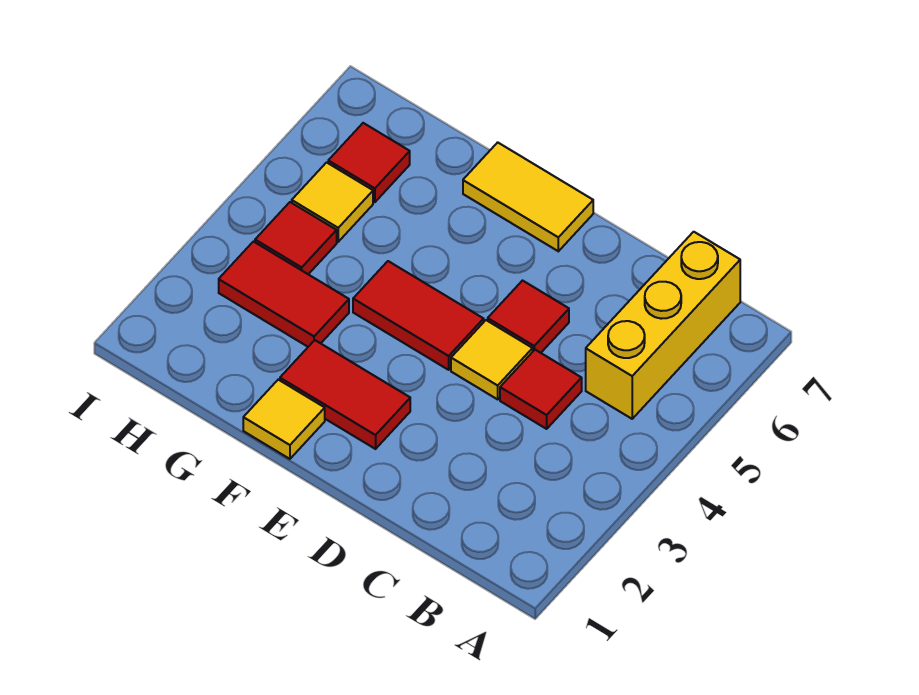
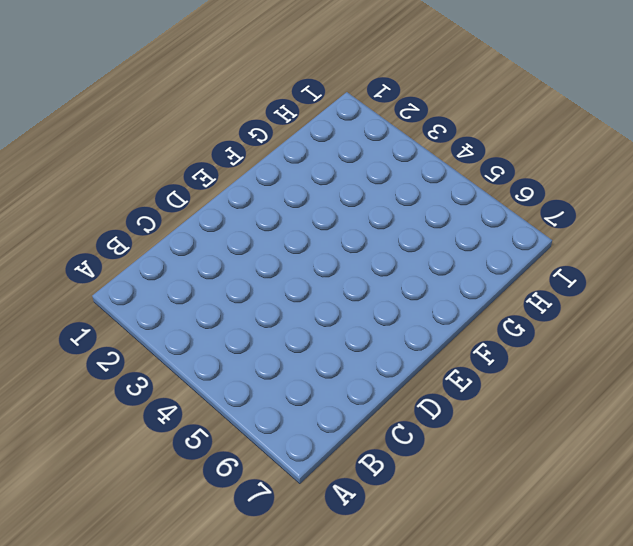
none -> yellow 1x3 brick [586,232,740,419]
none -> red 1x1 tile [500,350,582,429]
none -> yellow 1x1 tile [451,320,533,399]

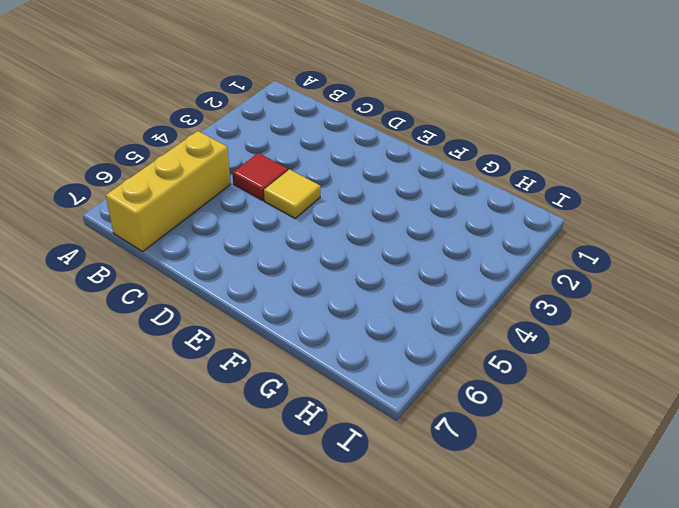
none -> red 1x1 tile [488,281,569,353]
none -> red 1x2 tile [280,340,410,449]
none -> red 1x2 tile [353,261,484,370]

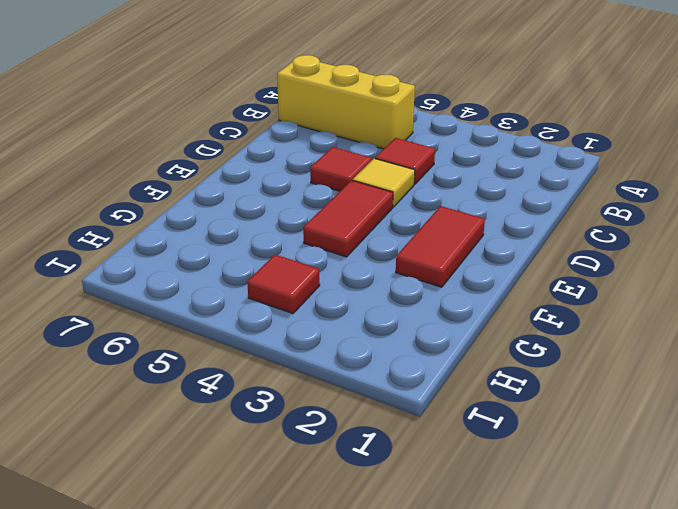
none -> yellow 1x2 tile [463,142,593,251]
none -> yellow 1x1 tile [243,380,325,459]
none -> red 1x2 tile [219,242,349,347]

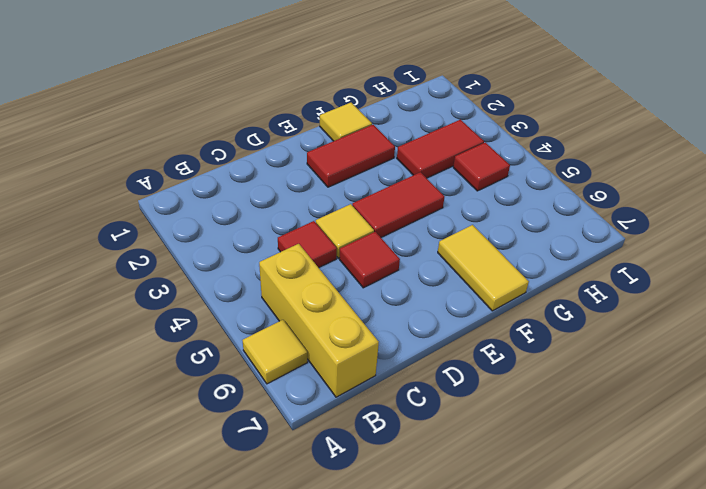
yellow 1x1 tile [242,320,307,384] -> yellow 1x1 tile moved to [292,162,373,242]
yellow 1x2 tile [438,225,529,311] -> yellow 1x2 tile turned to [463,142,593,251]
none -> red 1x1 tile [328,123,410,202]

